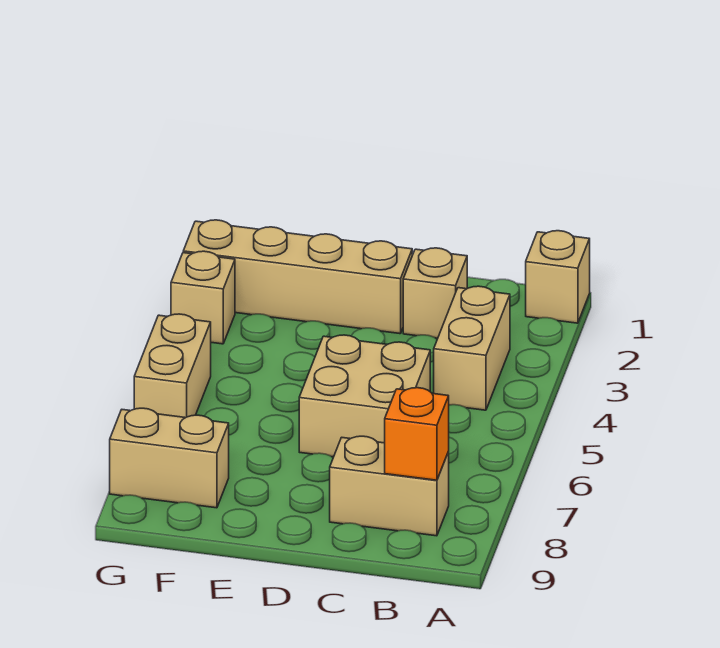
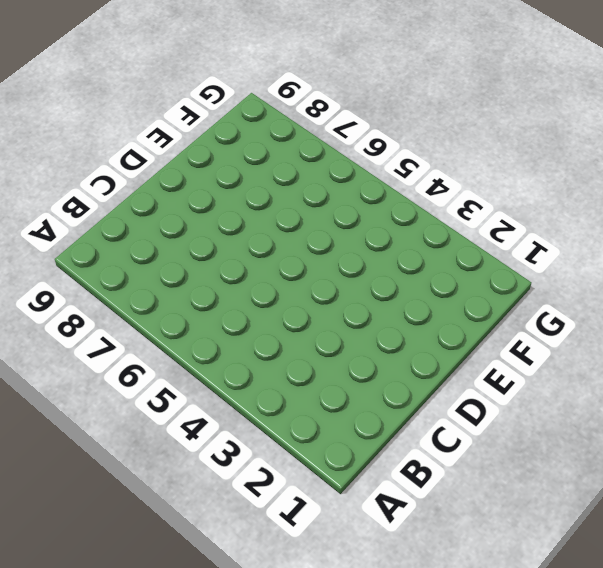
none -> tan 1x1 brick [526,231,590,323]
none -> tan 1x2 brick [434,286,510,410]

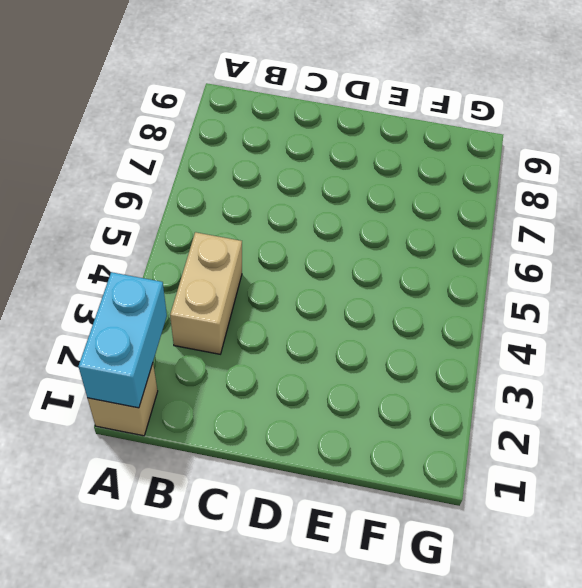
cyan 1x2 brick [78,272,167,408] -> none
none -> tan 1x2 brick [330,436,449,536]
none -> tan 1x1 brick [403,248,467,338]

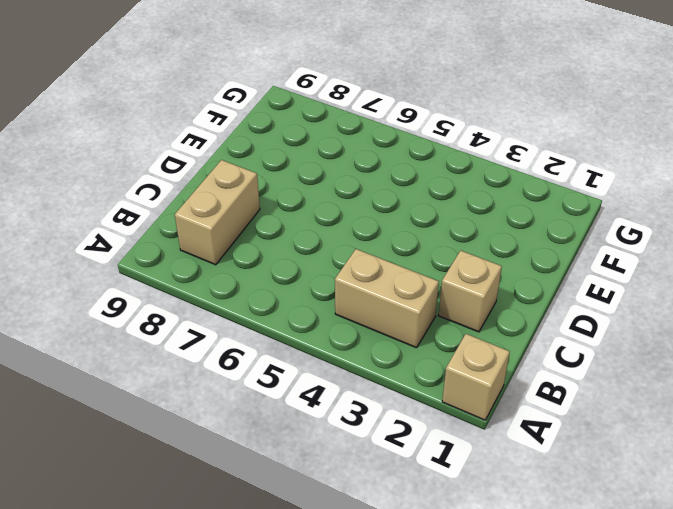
none -> tan 2x2 brick [299,335,430,457]
none -> tan 1x4 brick [183,220,412,334]

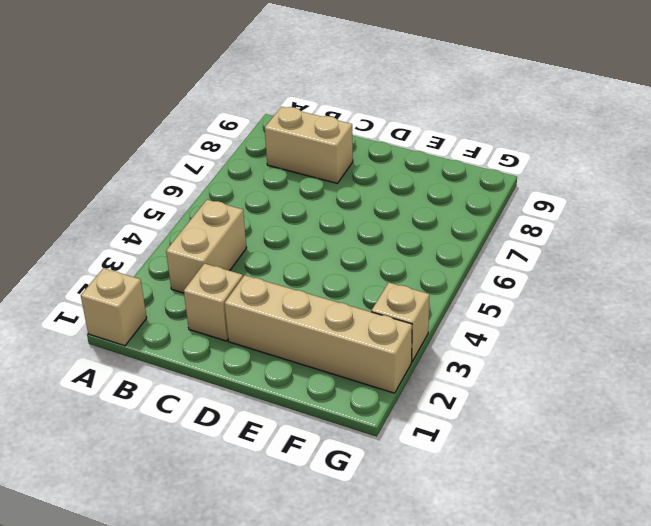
none -> tan 2x2 brick [299,335,430,457]
none -> tan 1x2 brick [110,408,229,508]

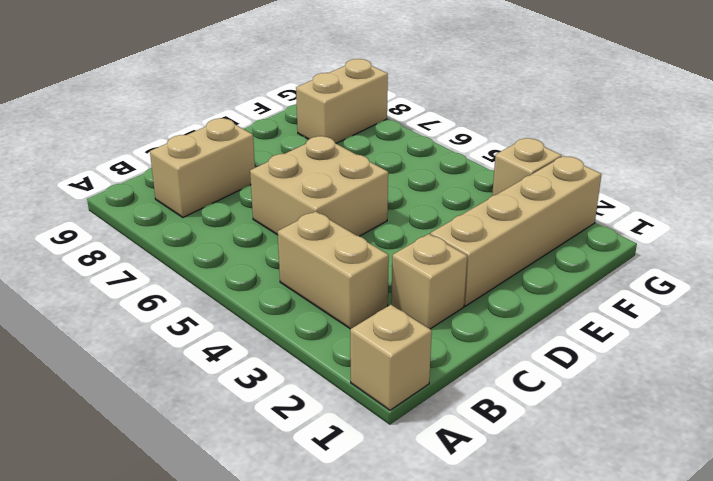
none -> tan 1x2 brick [134,314,211,418]
none -> orange 1x1 brick [385,388,449,480]

